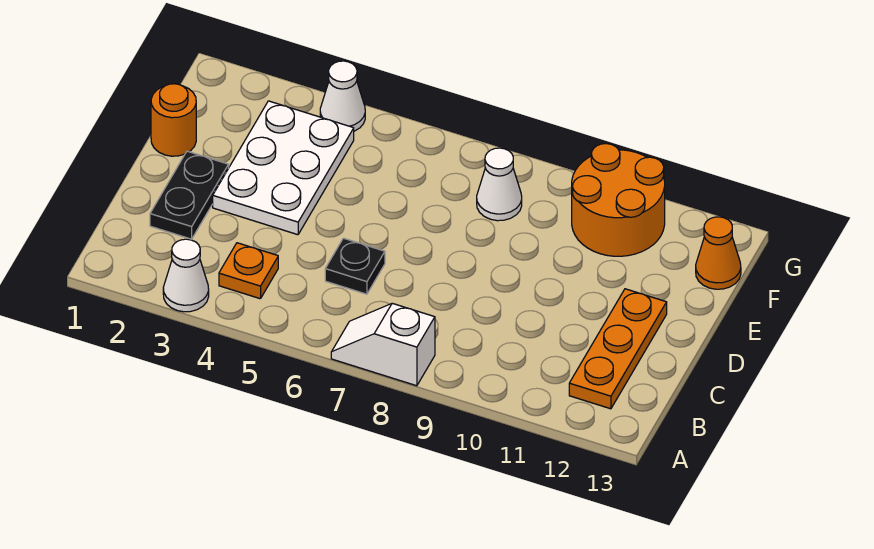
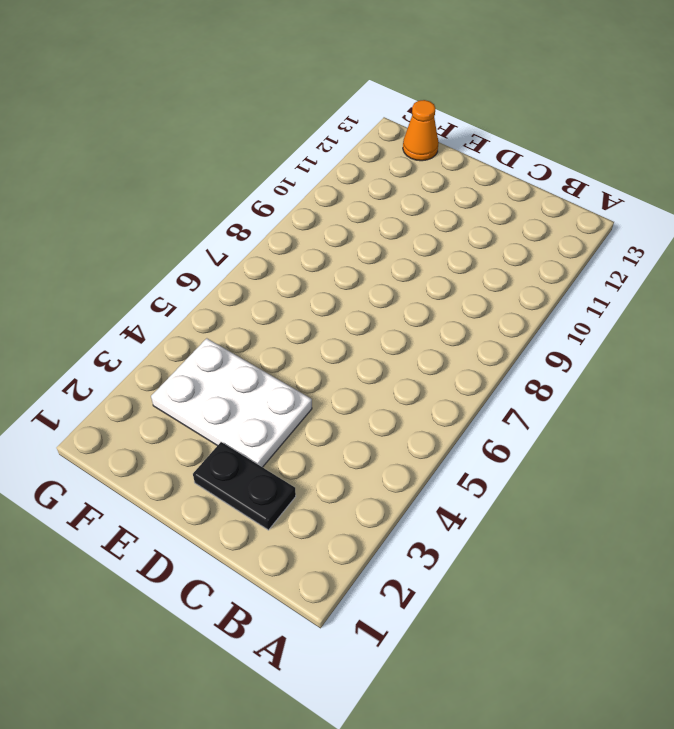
none -> white 1x1 cone [163,239,209,312]
none -> white 1x2 slope [331,303,435,386]
none -> orange 1x1 plate [219,243,278,299]

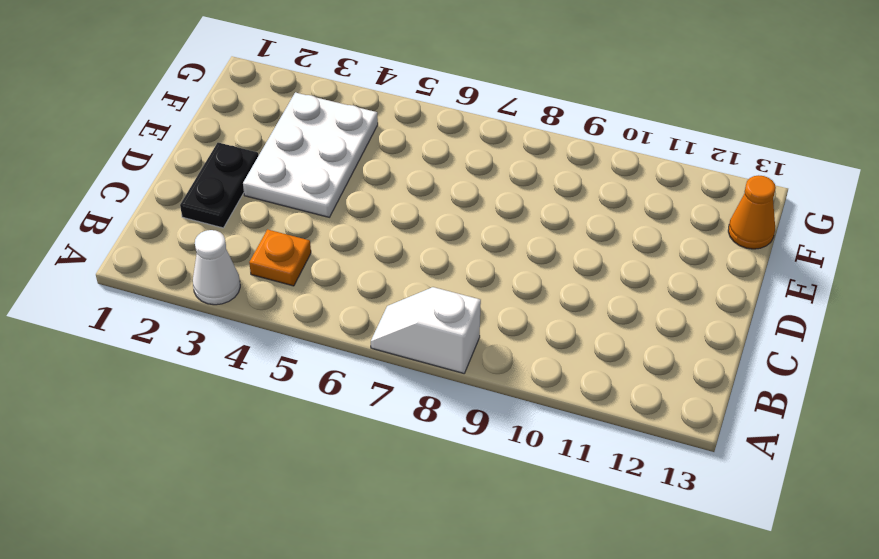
none -> orange 1x3 plate [569,289,667,409]
none -> black 1x1 plate [325,238,385,294]
none -> orange 1x1 round brick [151,84,196,156]

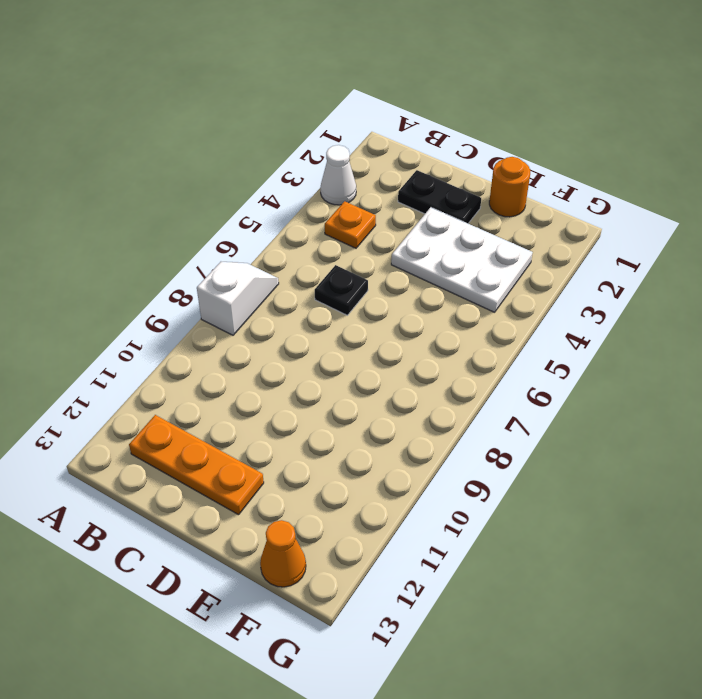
none -> white 1x1 cone [477,148,522,221]
none -> orange 2x2 round brick [572,144,665,256]
none -> white 1x1 cone [320,61,365,131]

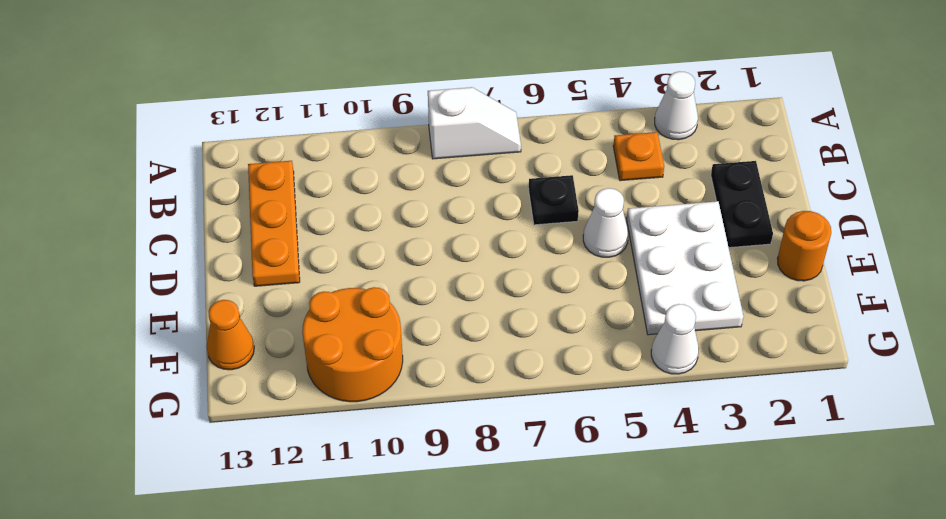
white 1x1 cone [583,188,628,257] -> white 1x1 cone moved to [477,148,522,221]

